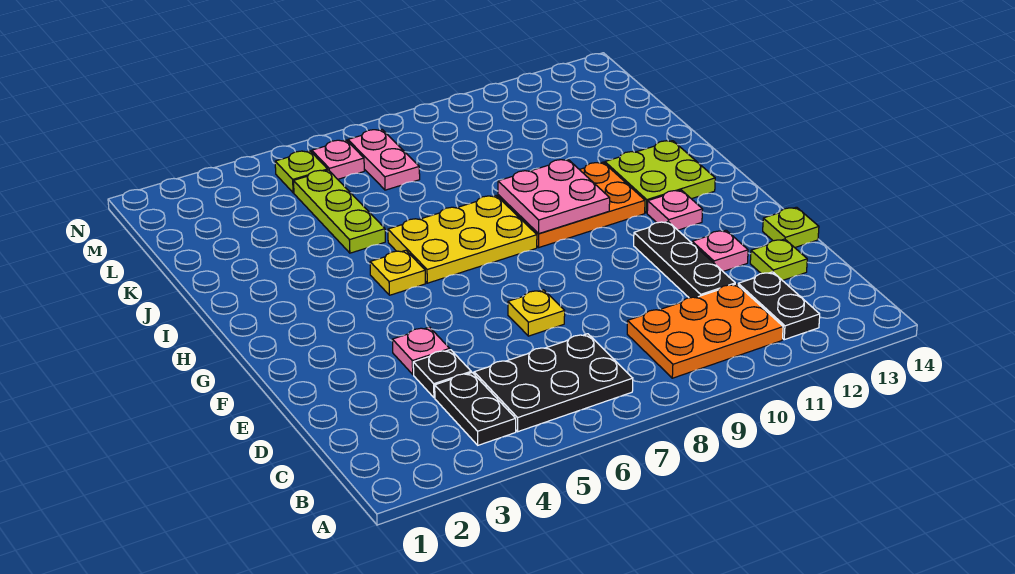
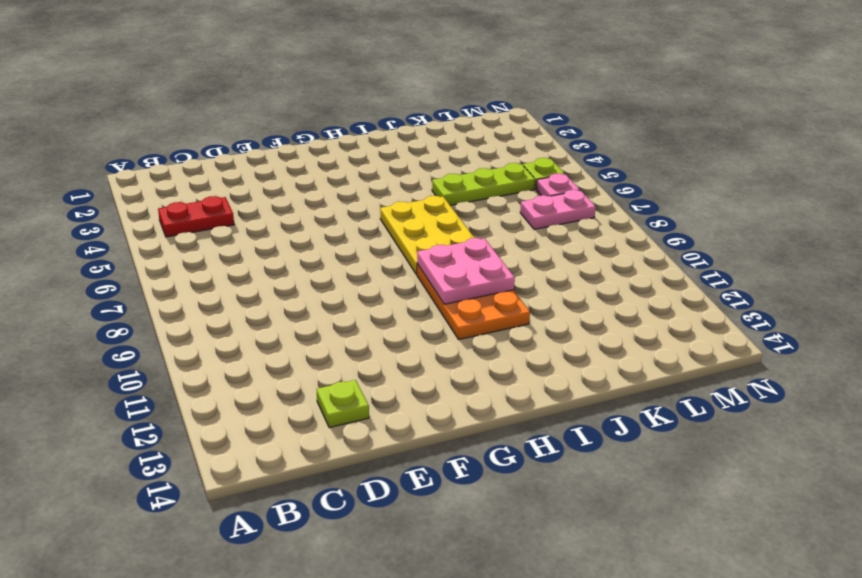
red 1x2 plate [158,196,234,237] -> black 1x2 plate [435,373,516,445]
none -> black 2x3 plate [474,334,633,432]
none -> orange 2x3 plate [627,284,783,378]
none -> black 1x2 plate [738,272,820,340]

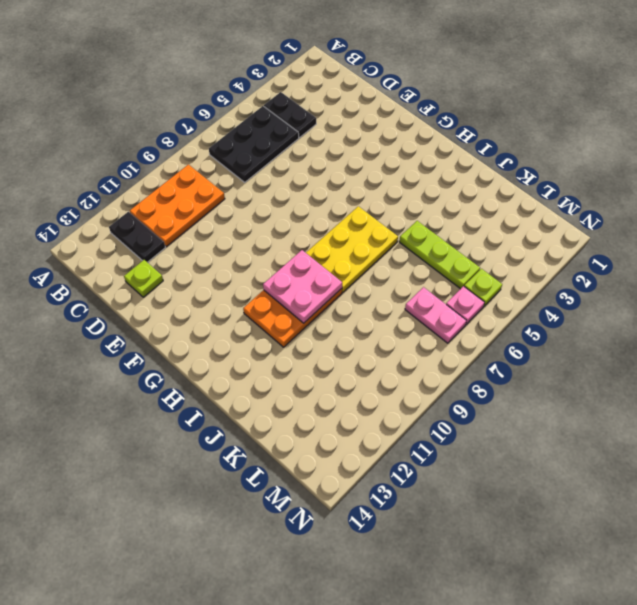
none -> black 1x1 plate [413,350,471,398]
none -> black 1x3 plate [634,222,735,298]
none -> pink 1x1 plate [392,327,450,374]

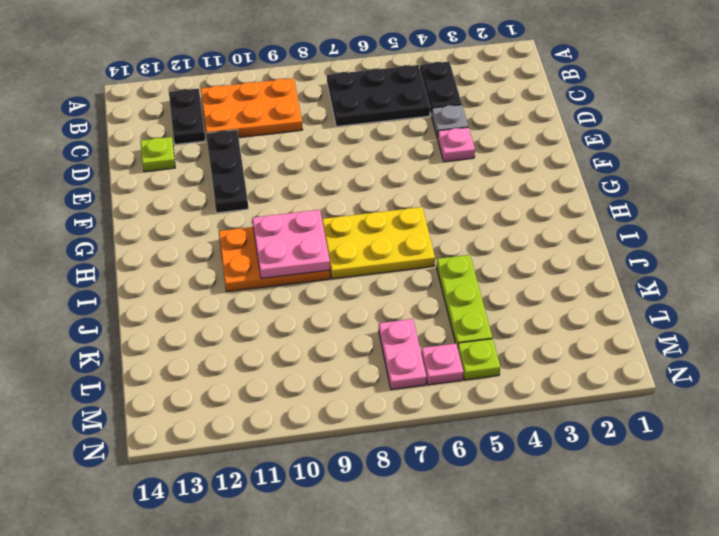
grey 1x1 plate [432,105,468,138] -> black 1x1 plate [413,350,471,398]
none -> yellow 1x1 plate [508,290,565,336]
none -> pink 1x1 plate [692,230,748,271]
none -> lime 1x1 plate [763,207,819,248]

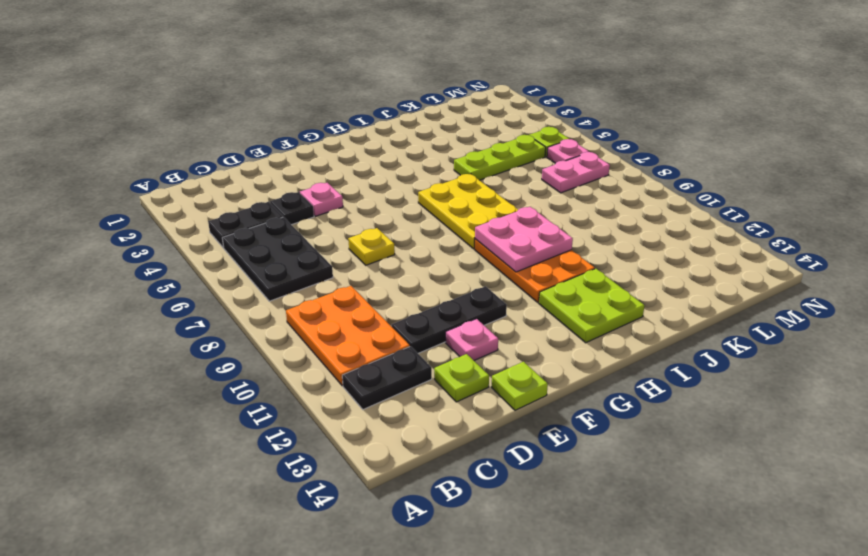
none -> pink 1x1 plate [647,190,703,230]
none -> yellow 1x1 plate [370,250,426,295]

